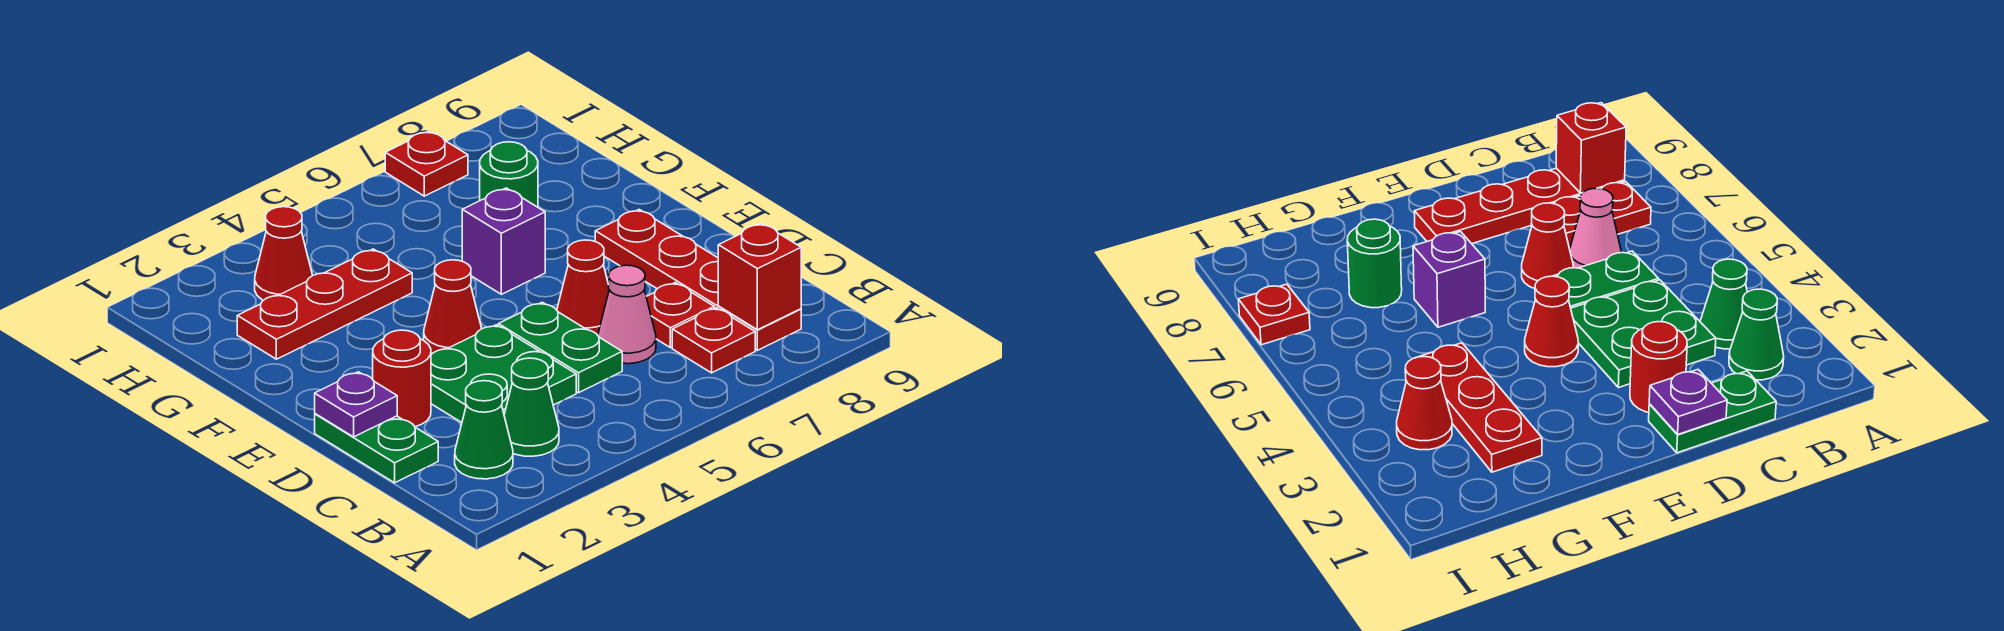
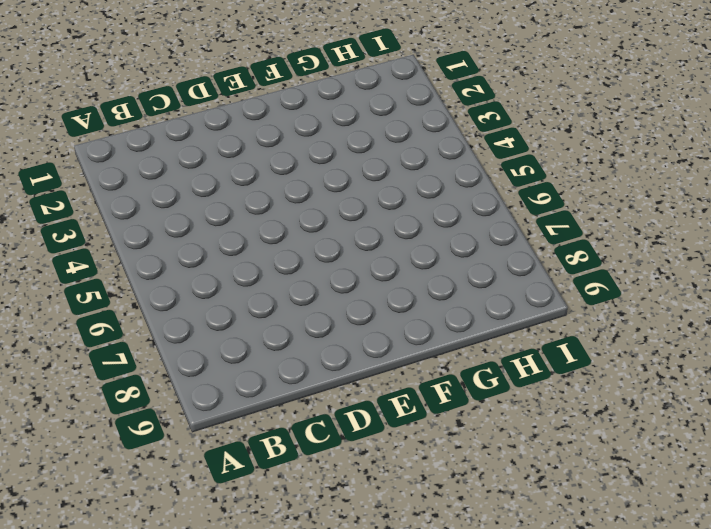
none -> green 1x1 cone [455,381,513,479]
none -> green 1x1 cone [504,358,559,456]
none -> red 1x1 plate [672,308,755,373]

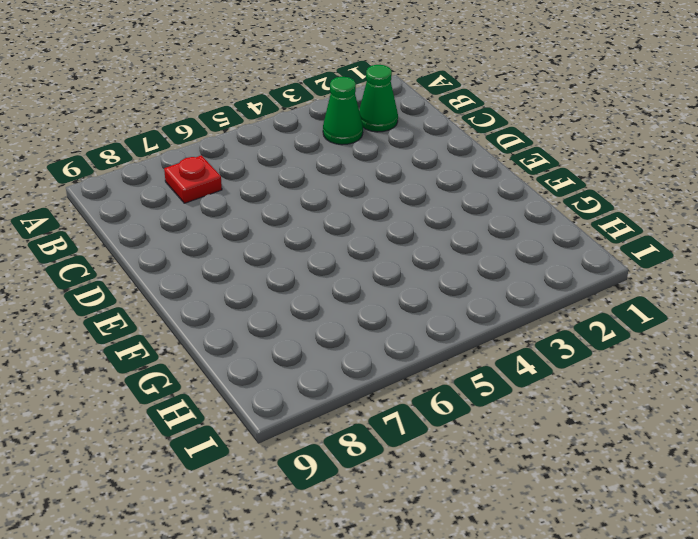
none -> red 1x4 plate [595,210,801,350]
none -> green 1x2 plate [315,414,438,483]
none -> green 2x2 plate [431,325,576,422]

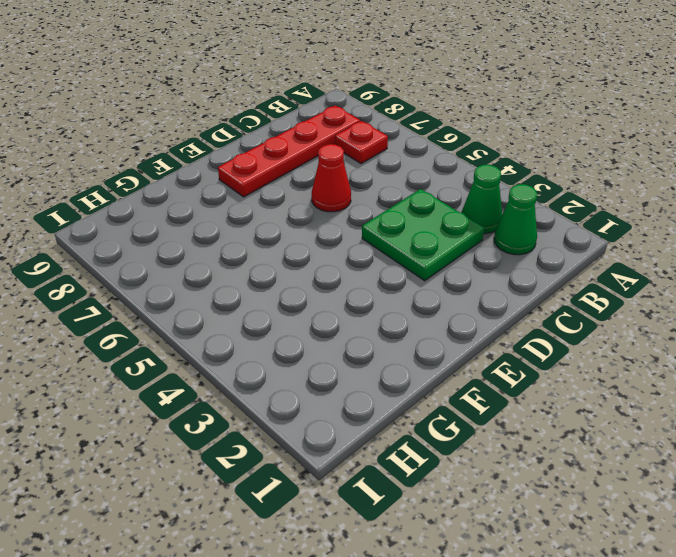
none -> green 1x2 plate [315,414,438,483]
none -> green 1x2 plate [498,302,622,393]
none -> pink 1x1 cone [598,265,656,364]

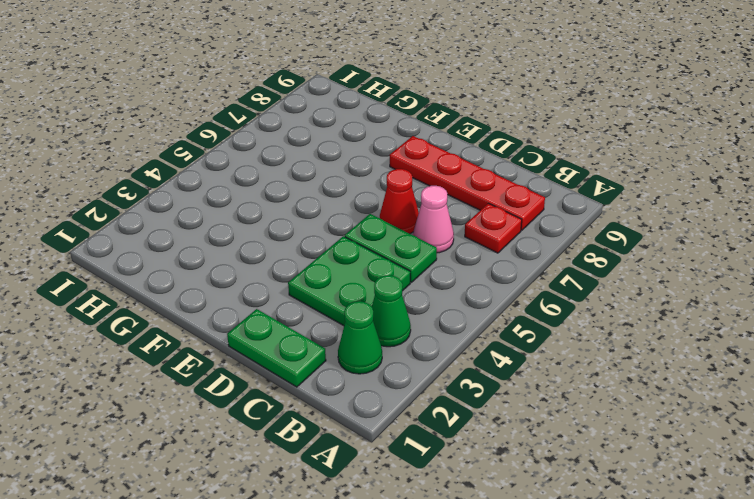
none -> red 1x1 plate [646,283,714,348]
none -> red 1x1 round brick [373,330,431,427]
none -> red 1x1 cone [424,260,482,354]

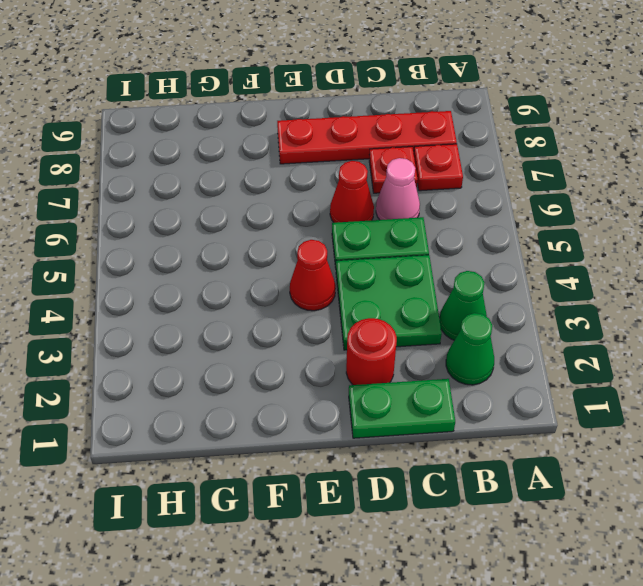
none -> purple 1x1 brick [462,188,545,294]
none -> red 1x3 plate [237,249,412,359]
none -> green 1x1 round brick [480,142,538,207]

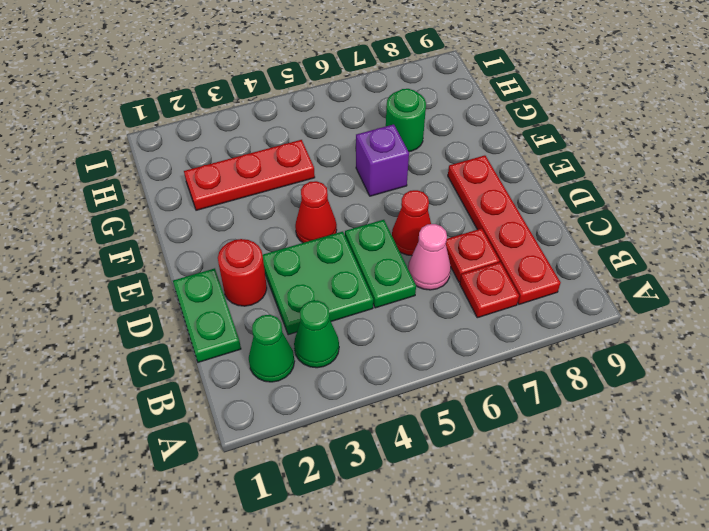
none -> red 1x1 cone [255,207,313,300]
none -> red 1x1 plate [385,131,468,196]
none -> red 1x1 brick [718,223,801,330]

